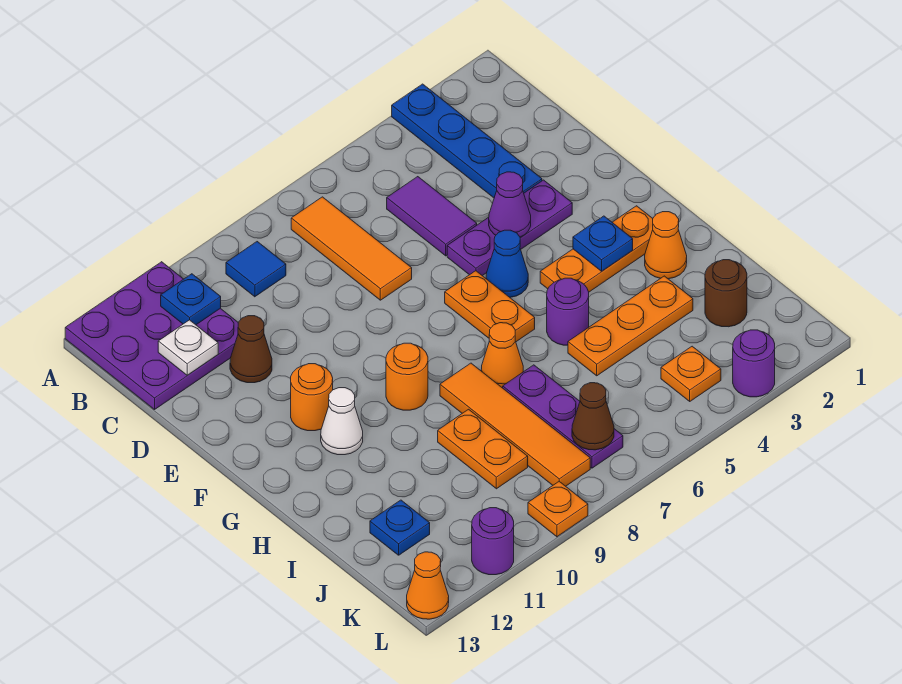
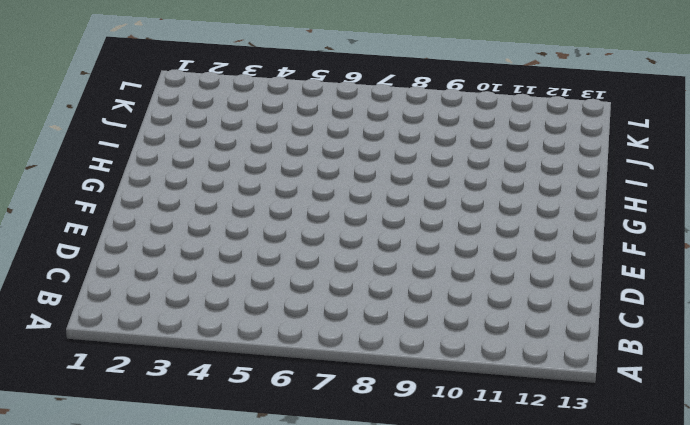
none -> blue 1x4 plate [392,84,542,198]
none -> purple 3x3 plate [65,262,238,410]
none -> orange 1x3 tile [291,197,412,300]
none -> blue 1x1 tile [226,242,286,297]

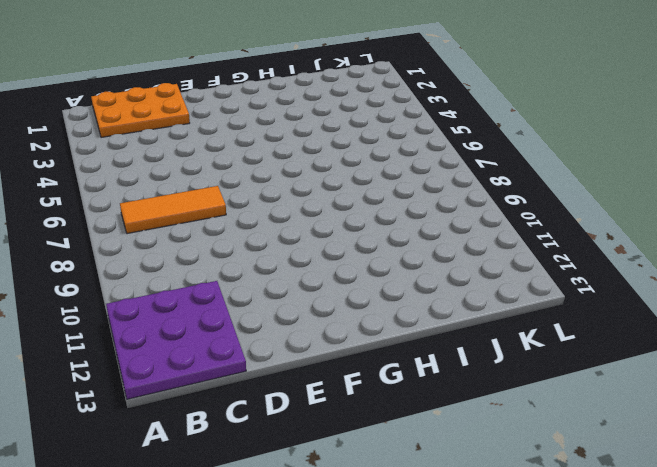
orange 2x3 plate [91,83,190,137] -> none
none -> blue 1x4 plate [392,84,542,198]
none -> blue 1x1 tile [226,242,286,297]
none -> purple 1x2 tile [387,177,477,256]
none -> brown 1x1 cone [230,316,272,383]

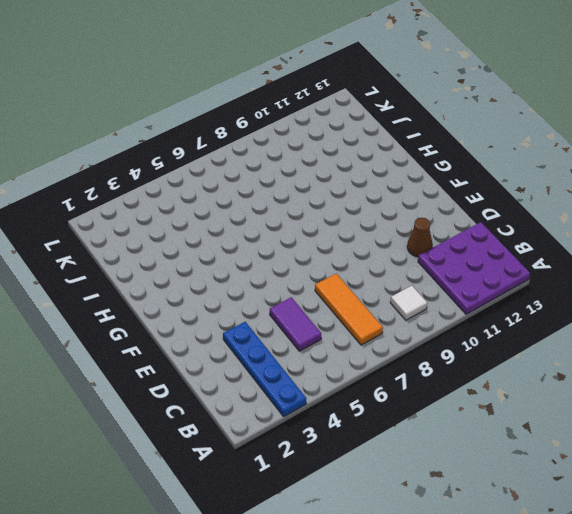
white 1x1 tile [390,286,427,320] -> blue 1x1 tile [226,242,286,297]
none -> purple 1x3 plate [447,180,572,276]
none -> blue 1x1 cone [486,230,528,297]
none -> orange 1x2 plate [445,271,535,342]
none -> orange 1x1 round brick [291,364,333,431]

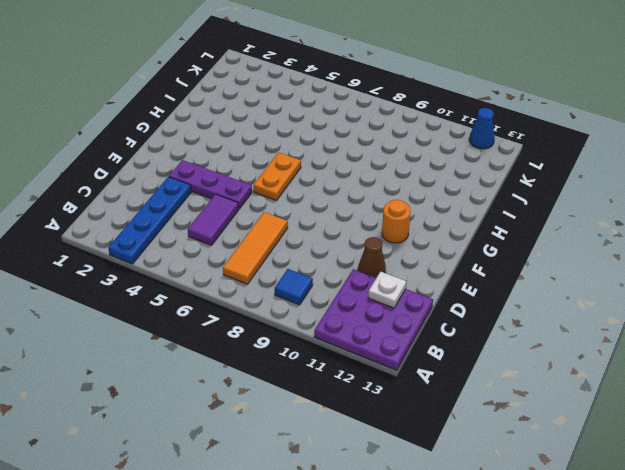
blue 1x1 cone [469,108,495,149] -> blue 1x1 cone moved to [486,230,528,297]
none -> orange 1x3 plate [540,206,653,292]
none -> orange 1x1 round brick [386,343,428,410]
none -> white 1x1 cone [321,388,363,455]
none -> orange 1x1 cone [645,212,687,279]

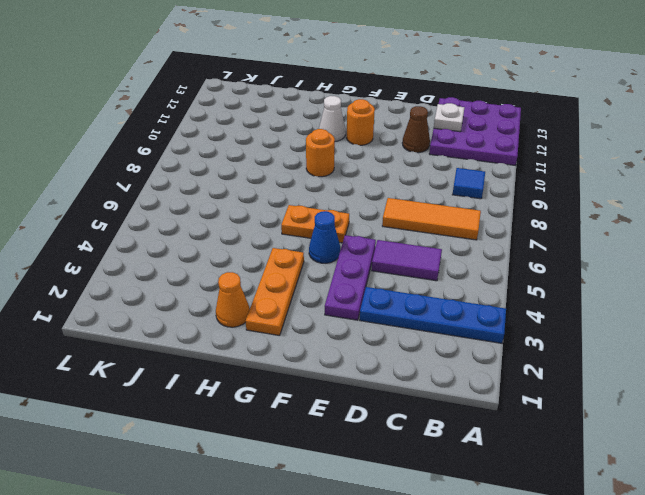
none -> purple 1x1 round brick [547,278,589,345]
none -> orange 1x1 cone [481,323,523,388]
none -> orange 1x4 tile [440,363,590,486]
none -> orange 1x3 plate [568,276,693,376]

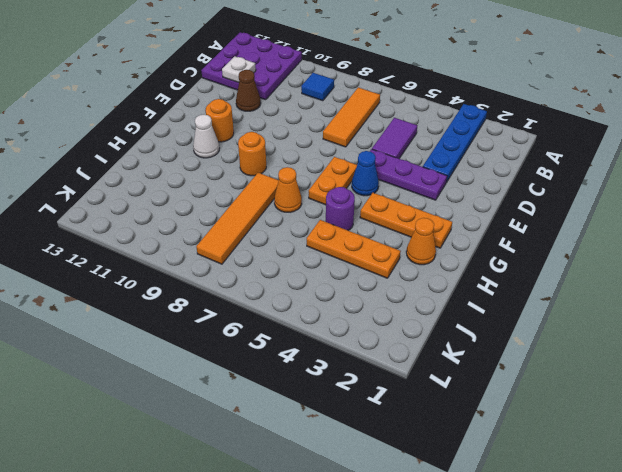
none -> purple 1x3 plate [503,365,623,468]
none -> orange 1x2 plate [438,409,528,489]
none -> brown 1x1 round brick [705,260,747,327]
none -> blue 1x1 plate [370,500,430,555]

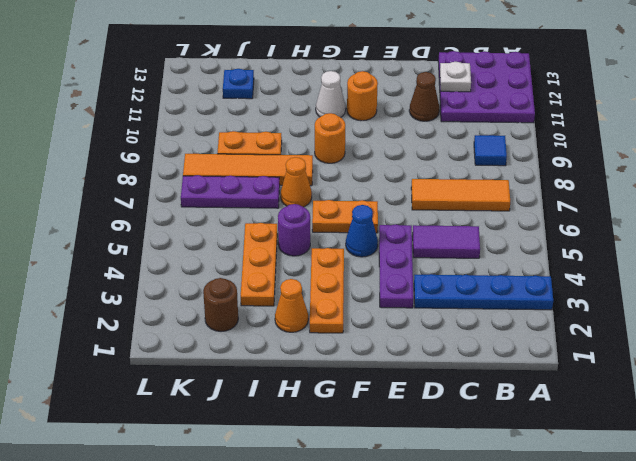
none -> orange 1x1 plate [661,346,721,401]
none -> purple 1x1 round brick [733,330,775,397]
none -> orange 1x1 plate [528,481,588,537]
none -> purple 1x1 round brick [472,508,514,575]

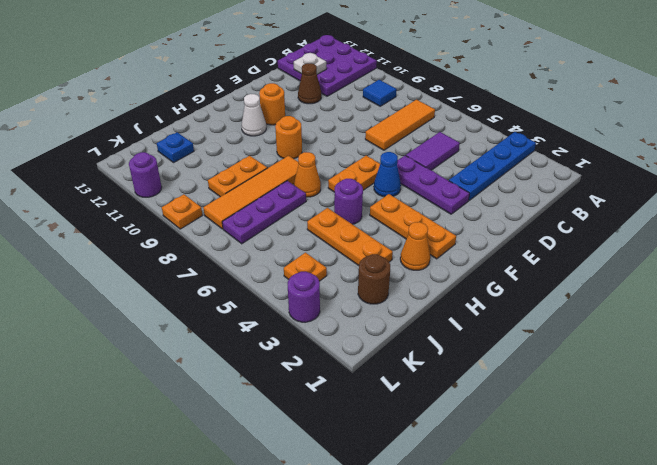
none -> orange 1x1 cone [407,552,449,619]
none -> blue 1x1 plate [161,274,221,325]
none -> purple 1x1 cone [489,172,531,237]
none -> blue 1x1 plate [573,216,633,271]

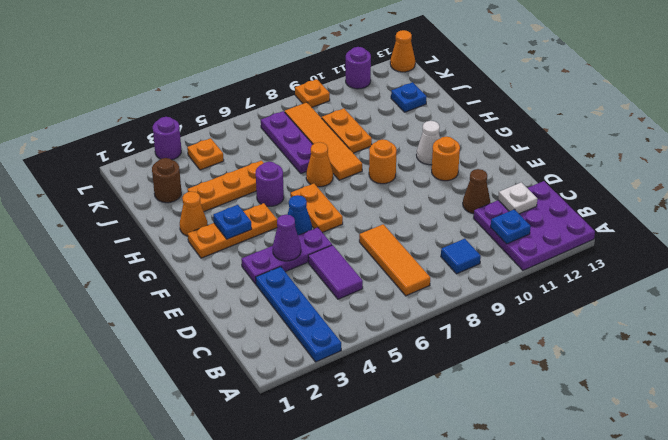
none -> brown 1x1 cone [572,383,614,450]

